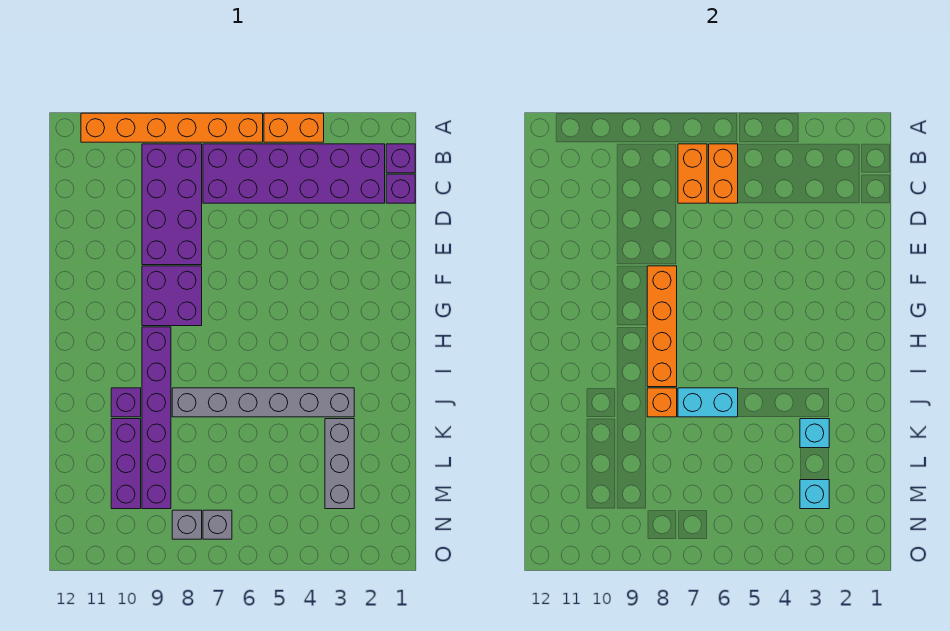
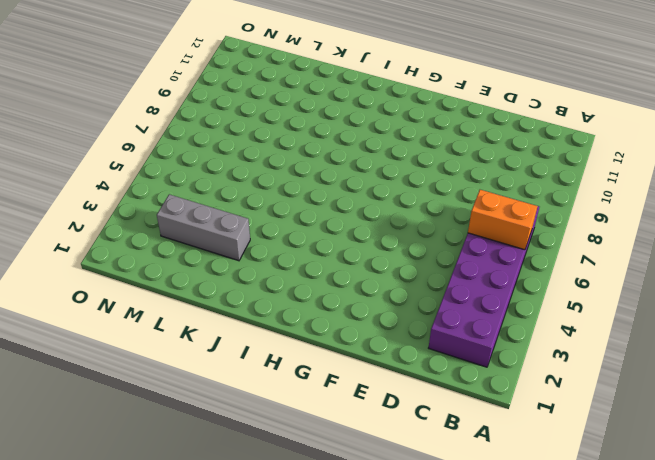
none -> orange 1x2 brick [264,113,324,142]
none -> orange 1x6 brick [81,113,263,142]
none -> purple 1x1 brick [386,144,415,173]

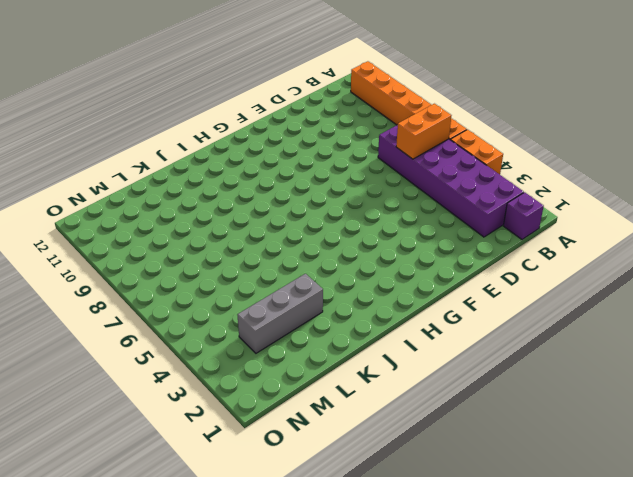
none -> purple 2x4 brick [142,144,202,265]
none -> purple 1x1 brick [386,174,415,203]
none -> purple 2x2 brick [142,266,202,326]

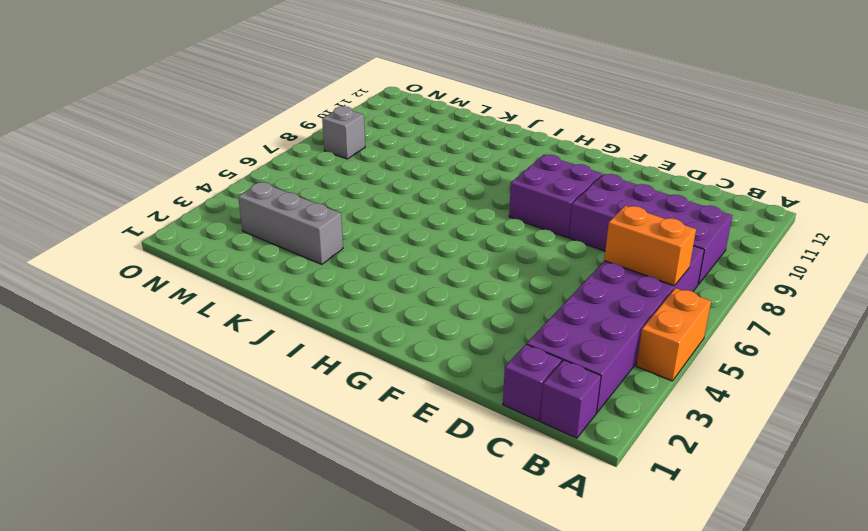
none -> orange 1x6 brick [81,113,263,142]
none -> purple 1x6 brick [142,327,171,509]
none -> grey 1x6 brick [172,388,354,417]

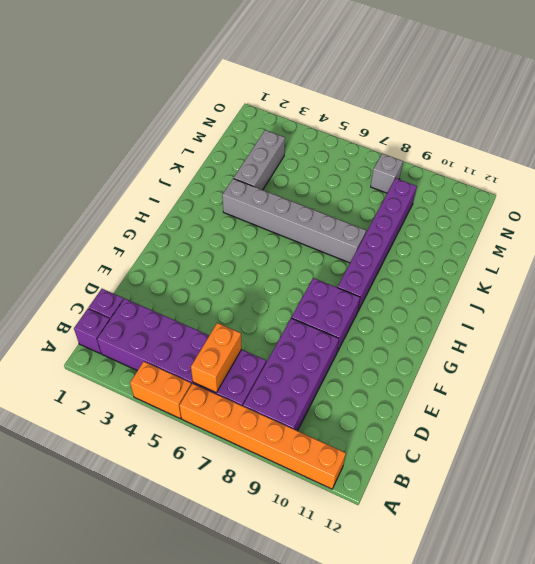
none -> purple 1x1 brick [111,388,141,417]
none -> purple 1x3 brick [111,419,141,509]
none -> grey 1x1 brick [203,510,232,539]

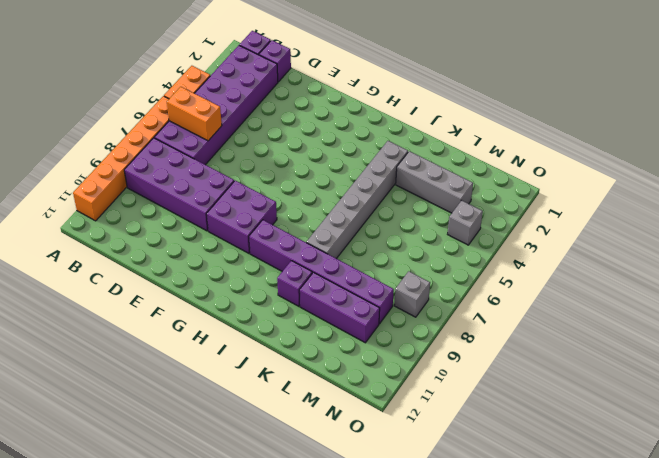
grey 1x1 brick [448,201,483,245] -> grey 1x1 brick moved to [203,510,232,539]
none -> orange 1x2 brick [678,144,707,203]
none -> orange 1x4 brick [647,266,677,387]
none -> cyan 1x2 brick [678,388,738,417]

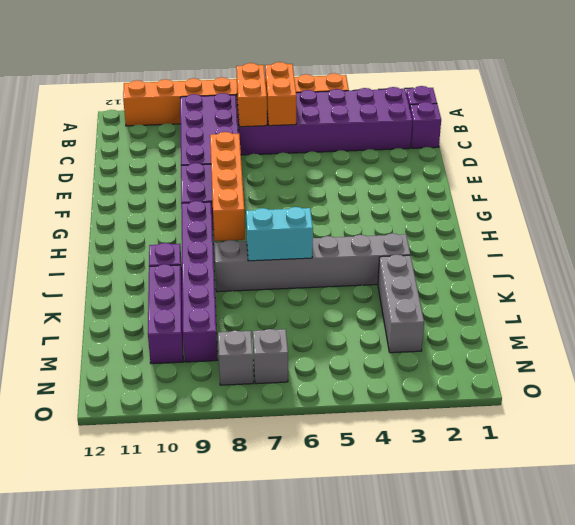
none -> orange 1x1 brick [647,388,677,417]
none -> cyan 1x1 brick [800,419,829,448]
none -> cyan 1x1 brick [800,480,829,509]

